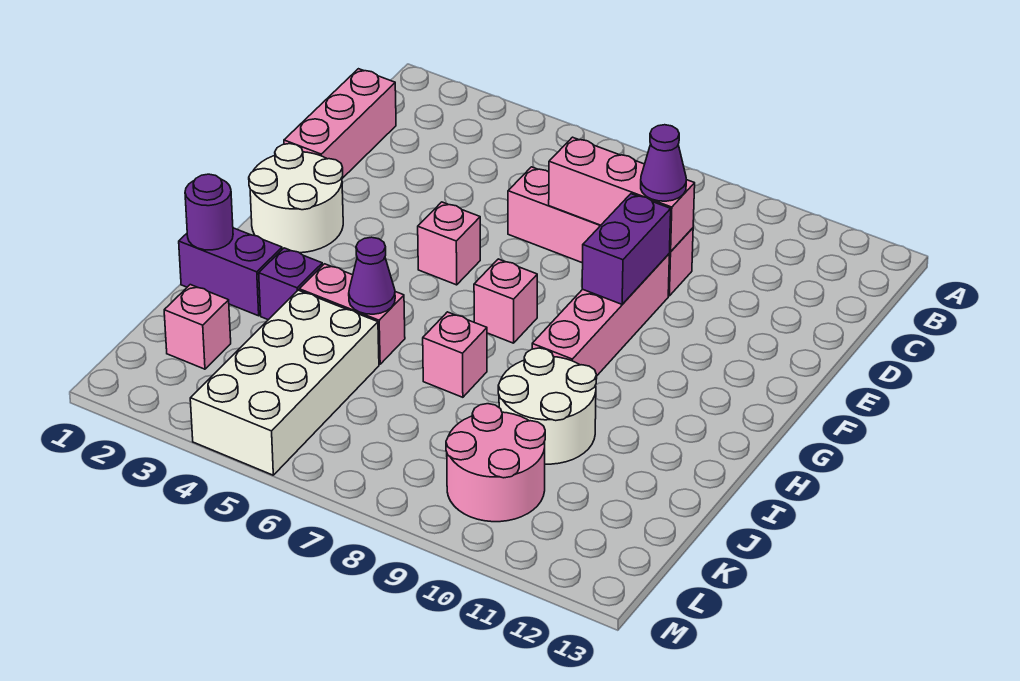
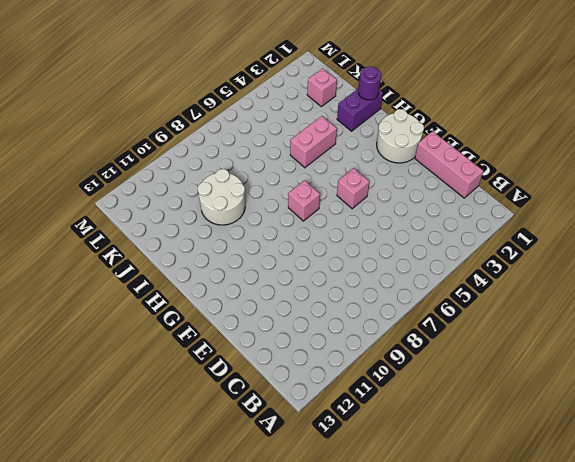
none -> pink 1x4 brick [508,167,693,296]
none -> pink 1x4 brick [532,254,669,375]
none -> purple 1x1 brick [259,248,323,320]

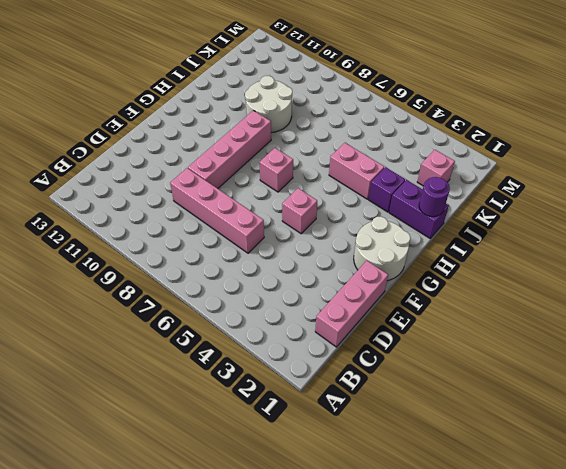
none -> pink 1x1 brick [423,312,487,397]
none -> white 2x4 brick [190,290,379,475]
none -> pink 2x2 round brick [446,404,545,522]

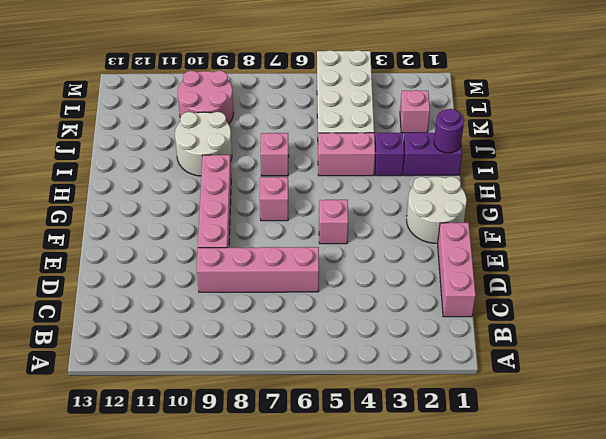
none -> pink 1x3 brick [549,137,695,252]
none -> purple 1x2 brick [582,194,671,304]
none -> purple 1x1 cone [349,237,395,314]

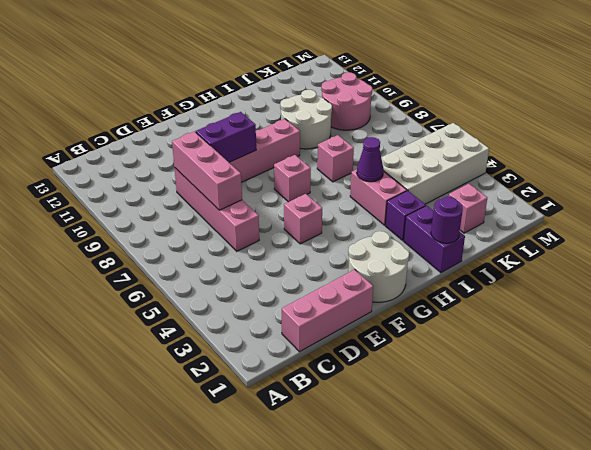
none -> purple 1x1 cone [641,125,686,201]

